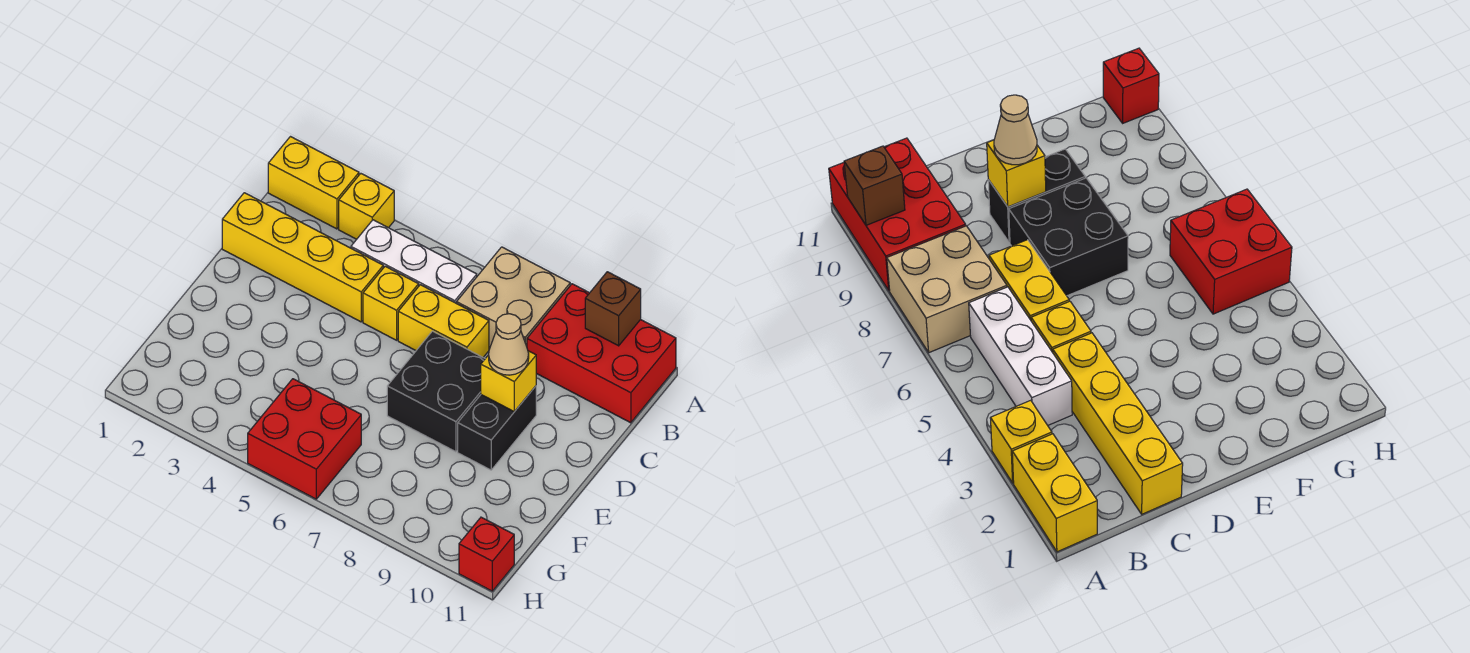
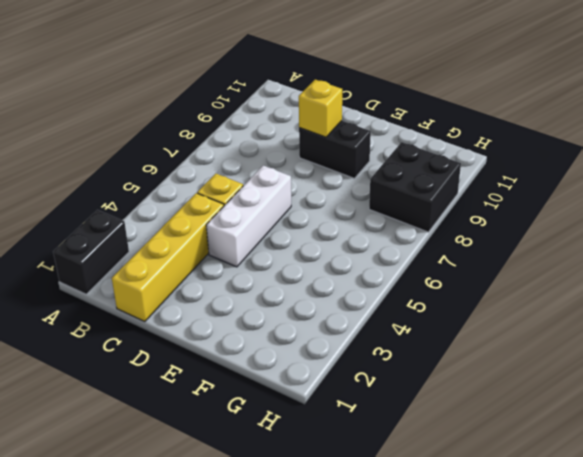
black 1x2 brick [53,210,129,294] -> yellow 1x2 brick [268,137,359,229]
white 1x3 brick [206,165,291,267] -> white 1x3 brick moved to [351,220,477,303]
black 2x2 brick [369,142,461,232] -> black 2x2 brick moved to [387,331,485,452]
none -> yellow 1x1 brick [339,174,394,239]
none -> tan 2x2 brick [457,247,570,349]
none -> red 2x3 brick [527,284,676,423]

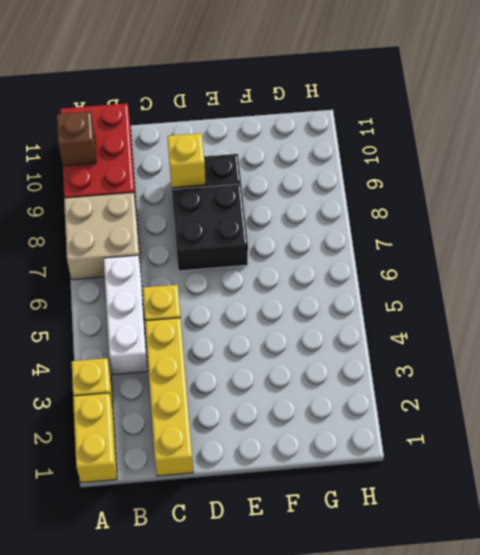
none -> yellow 1x2 brick [398,285,489,357]
none -> red 2x2 brick [248,379,361,499]
none -> red 1x1 brick [459,517,514,591]

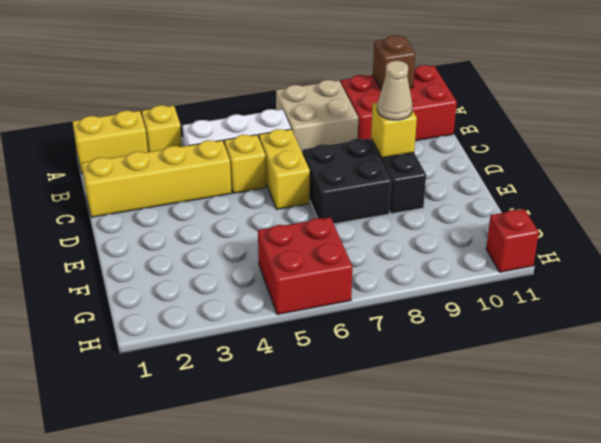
yellow 1x2 brick [259,129,310,209] -> yellow 1x2 brick turned to [398,285,489,357]

